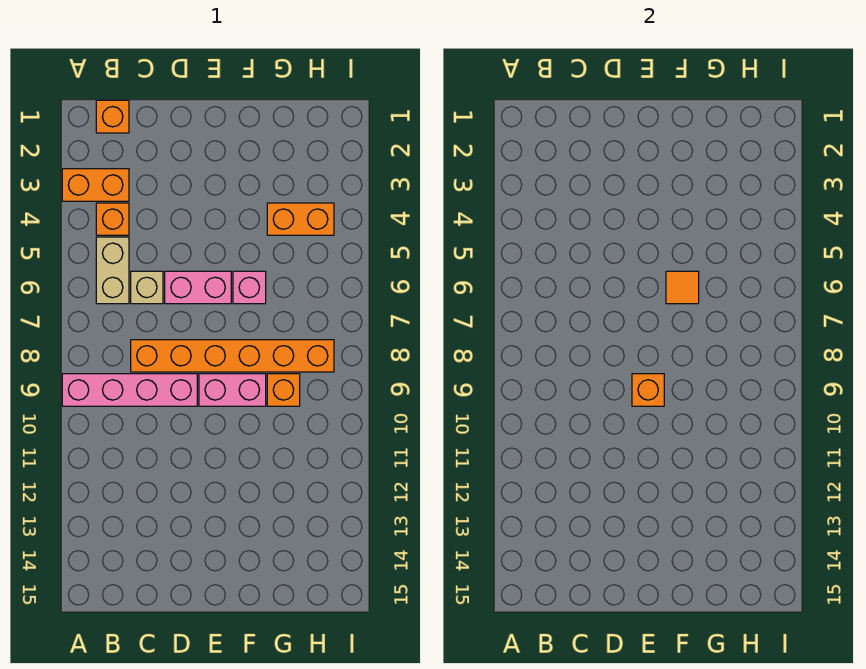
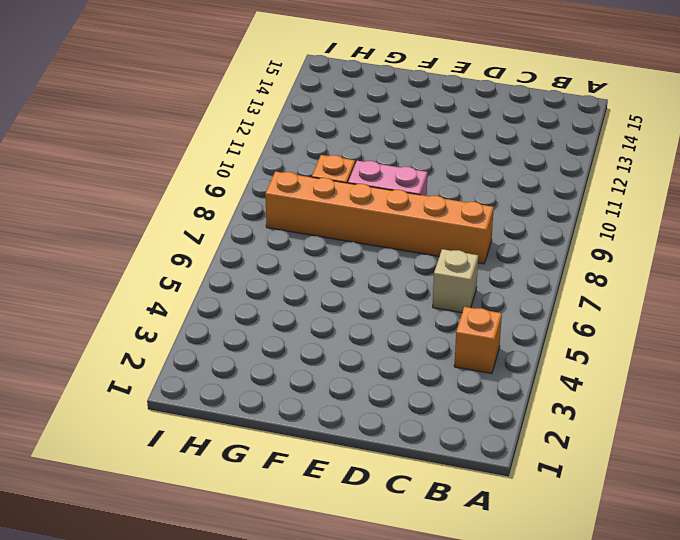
none -> orange 1x2 brick [62,169,129,201]
none -> pink 1x4 brick [62,374,197,406]
none -> orange 1x1 brick [96,100,129,133]

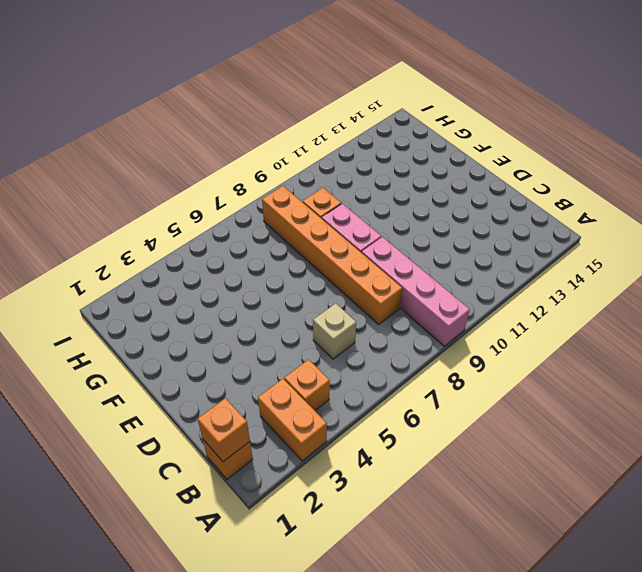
orange 1x1 brick [198,398,250,462] -> orange 1x1 brick moved to [632,374,664,406]
none -> tan 1x2 brick [96,237,129,304]
none -> pink 1x2 brick [165,271,231,304]
none -> pink 1x1 brick [233,271,266,304]

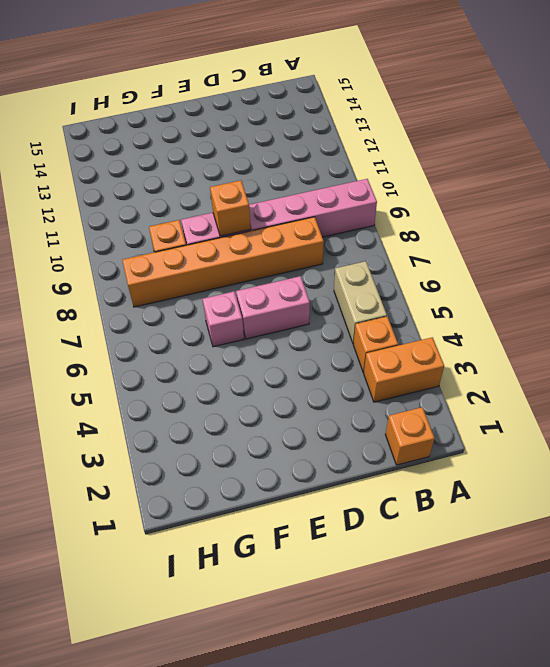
none -> tan 1x1 brick [131,271,163,304]
none -> orange 1x2 brick [267,203,334,235]
none -> orange 1x1 tile [666,271,699,304]

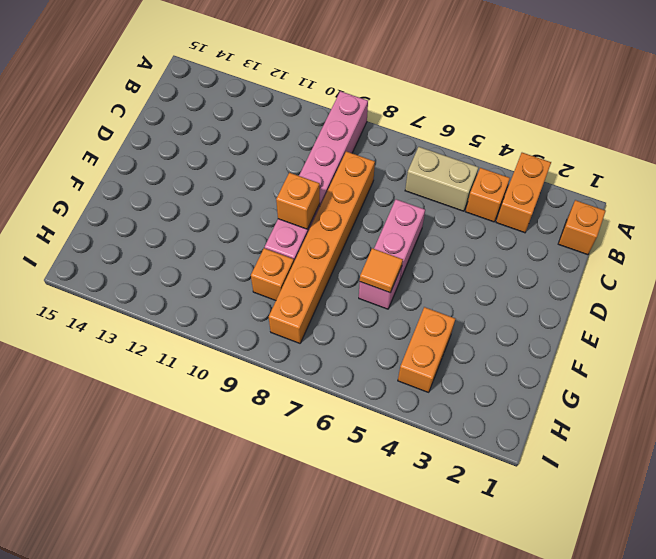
none -> tan 1x1 brick [131,271,163,304]

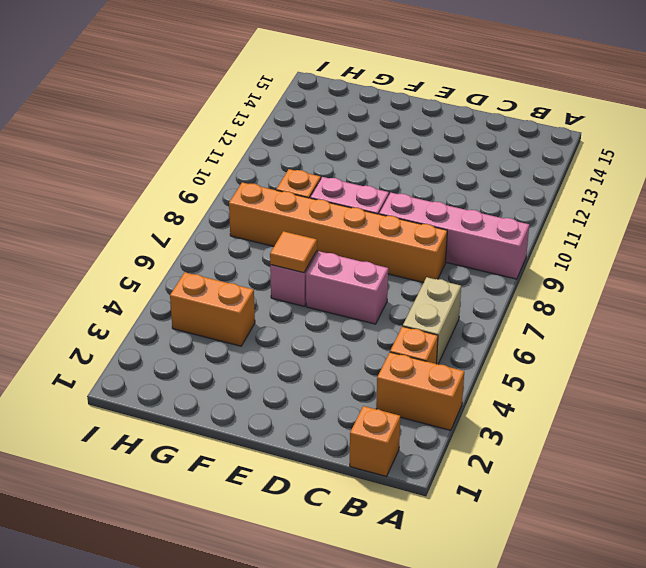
none -> tan 1x1 brick [131,271,163,304]
none -> orange 1x1 brick [632,374,664,406]

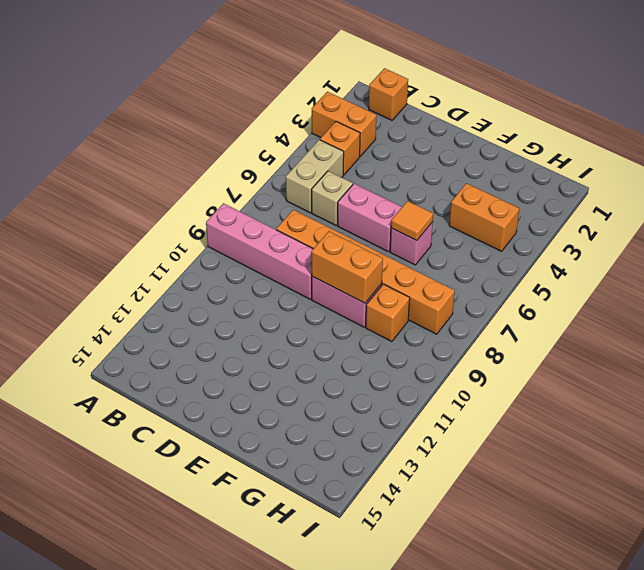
orange 1x2 brick [311,231,383,303] -> orange 1x1 brick [632,374,664,406]

